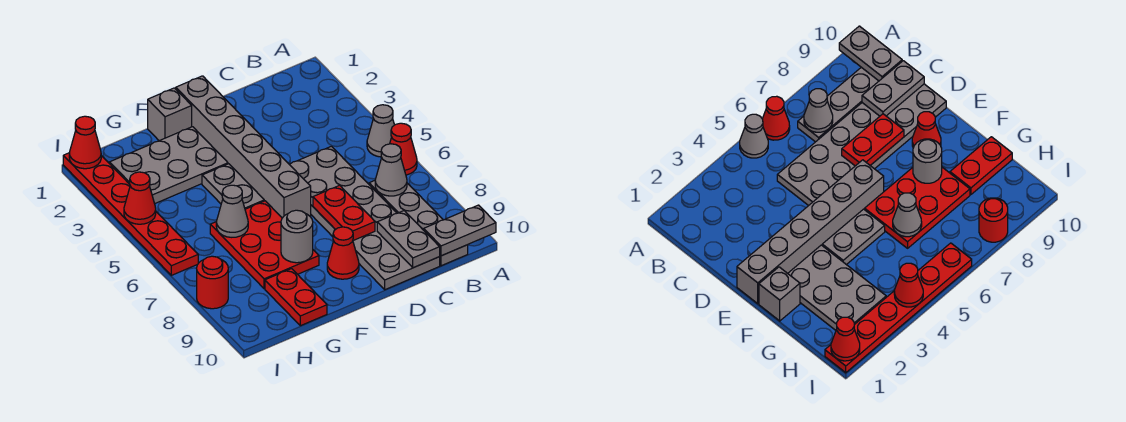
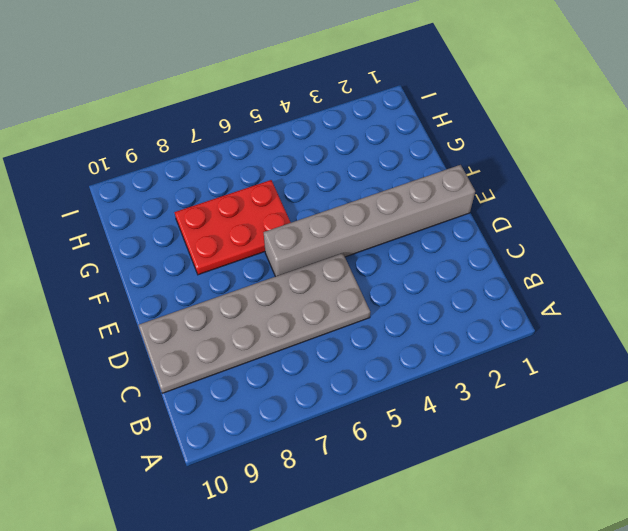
none -> grey 1x1 cone [367,105,394,157]
none -> red 1x1 cone [390,123,417,175]
none -> grey 1x4 plate [369,181,468,266]

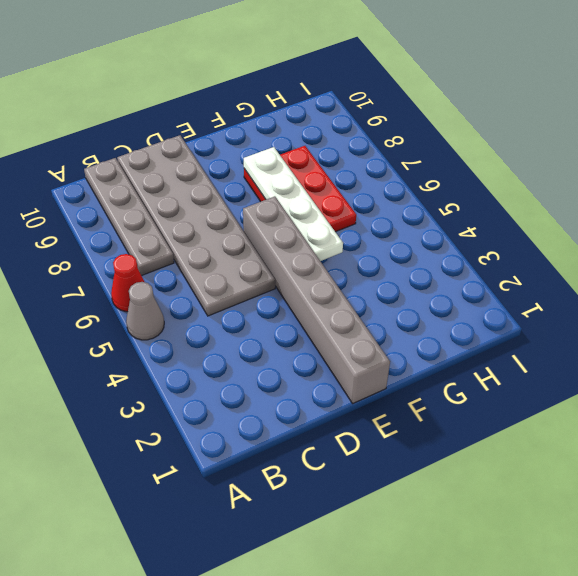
white 1x4 plate [244,147,343,261] -> grey 1x1 round brick [281,210,313,263]
none -> red 1x1 cone [327,227,359,279]
none -> grey 1x1 brick [148,88,192,141]
none -> grey 2x3 plate [110,127,228,204]

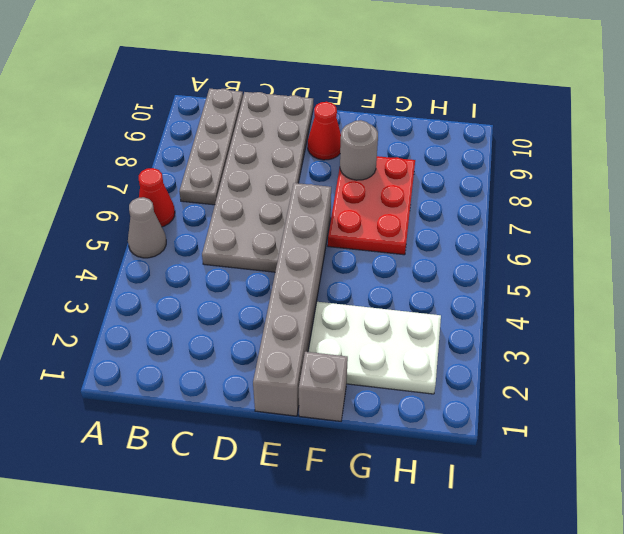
white 2x3 plate [308,302,441,394] -> grey 2x3 plate [110,127,228,204]
none -> grey 1x2 plate [202,164,264,209]
none -> red 1x2 plate [265,269,327,326]
none -> red 1x6 plate [63,153,198,275]

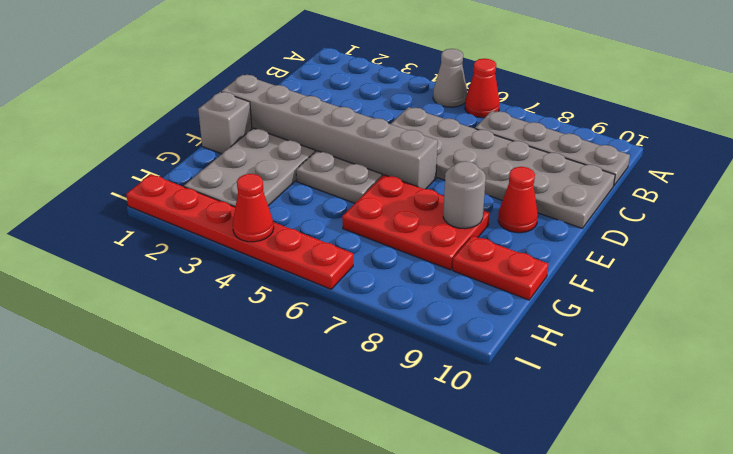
none -> red 1x1 round brick [197,256,228,309]
none -> grey 1x2 plate [424,205,496,256]
none -> grey 1x1 cone [375,144,407,196]

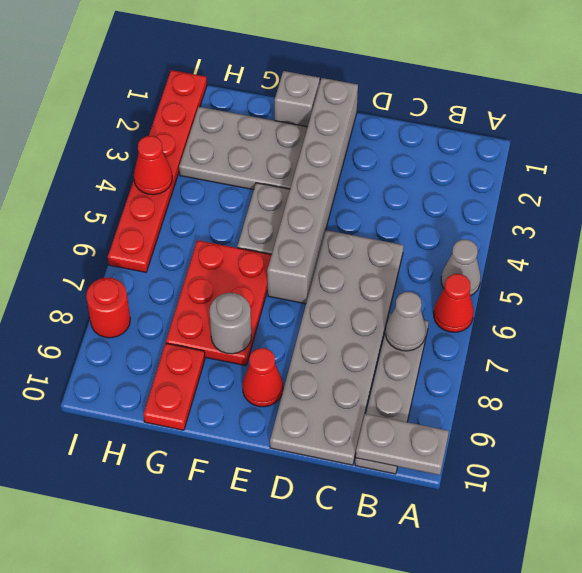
none -> grey 1x2 plate [377,211,440,268]
none -> red 1x2 plate [313,185,375,241]
none -> grey 1x1 cone [216,185,248,237]

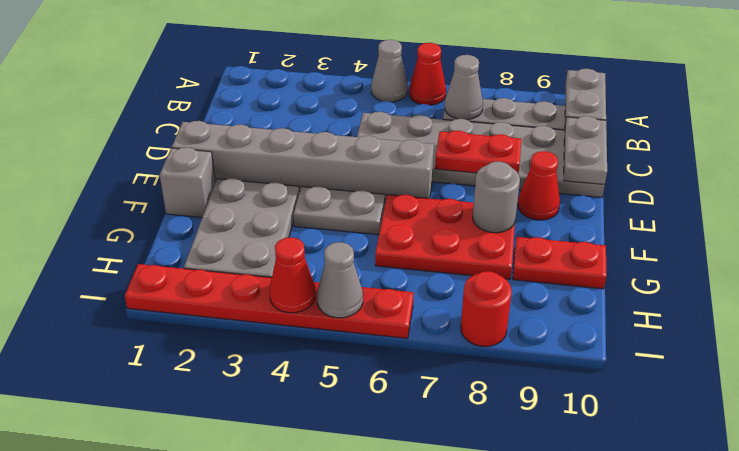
grey 1x2 plate [564,116,607,184] -> grey 1x2 plate turned to [377,211,440,268]
grey 1x1 cone [317,242,363,318] -> grey 1x1 cone moved to [216,185,248,237]
none -> red 1x1 cone [69,116,101,169]

